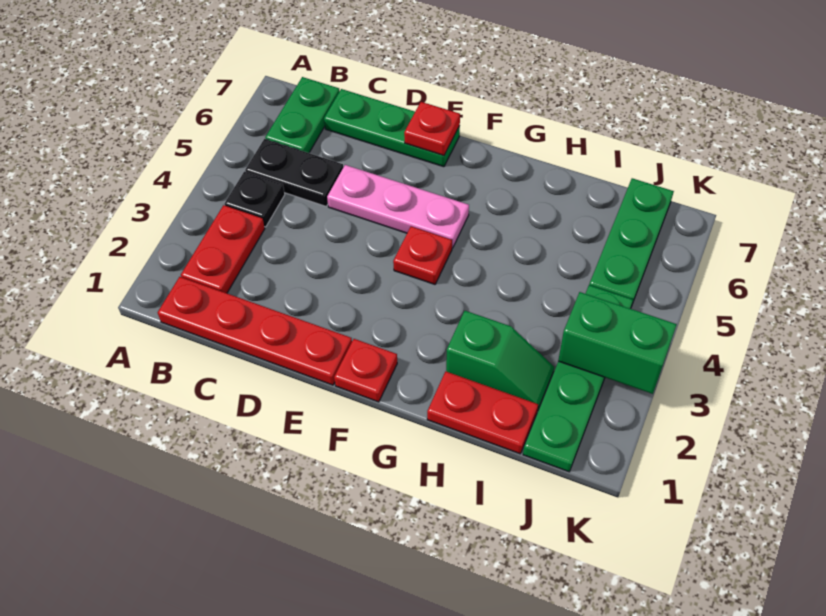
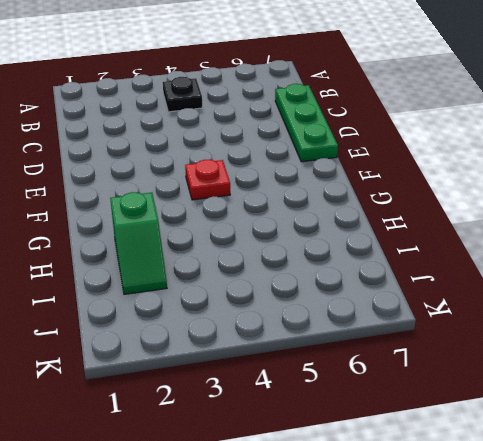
none -> red 1x4 plate [158,277,352,385]
none -> red 1x2 plate [181,205,265,293]
none -> black 1x2 plate [245,139,343,206]

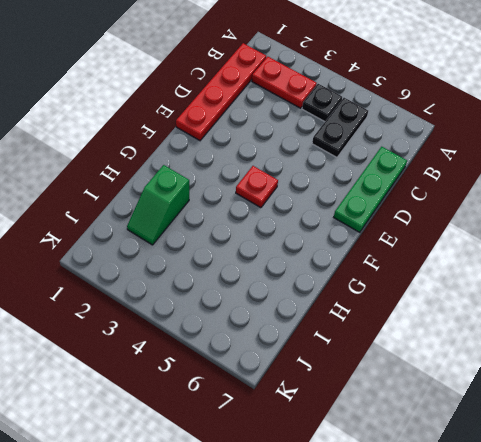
none -> green 1x2 plate [265,77,340,153]
none -> pink 1x3 plate [327,165,469,248]
none -> red 1x1 plate [334,339,397,402]

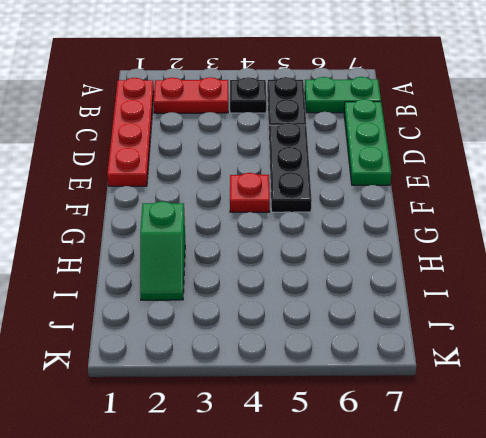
black 1x3 plate [269,123,312,212] -> pink 1x3 plate [327,165,469,248]
none -> red 1x1 plate [334,339,397,402]
none -> red 1x2 plate [427,372,538,454]
none -> green 1x4 plate [523,285,633,472]

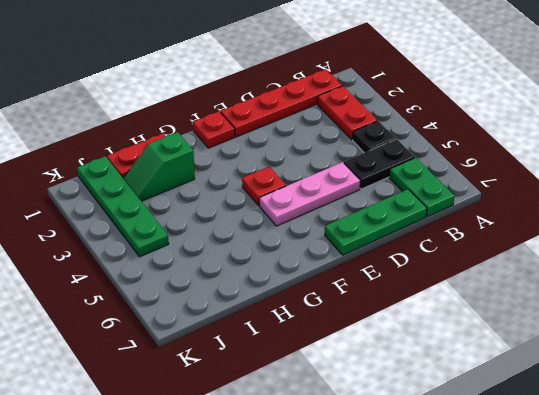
none -> green 1x3 plate [589,178,674,304]
none -> red 1x1 plate [404,102,460,156]
none -> green 1x2 brick [558,292,677,394]

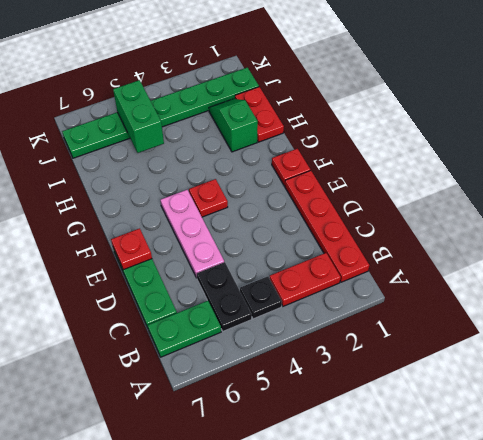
green 1x2 brick [113,80,164,153] -> green 1x2 brick moved to [558,292,677,394]

